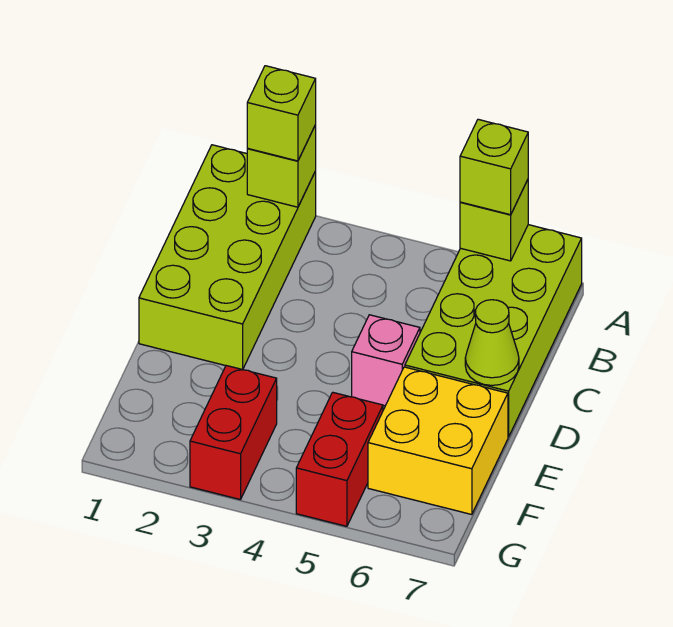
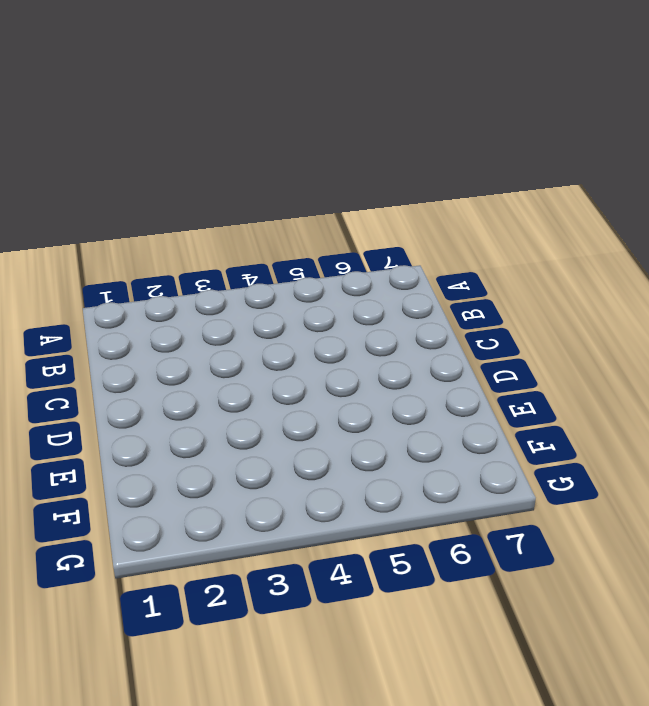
none -> lime 2x4 brick [139,145,316,370]
none -> lime 2x4 brick [405,225,582,437]

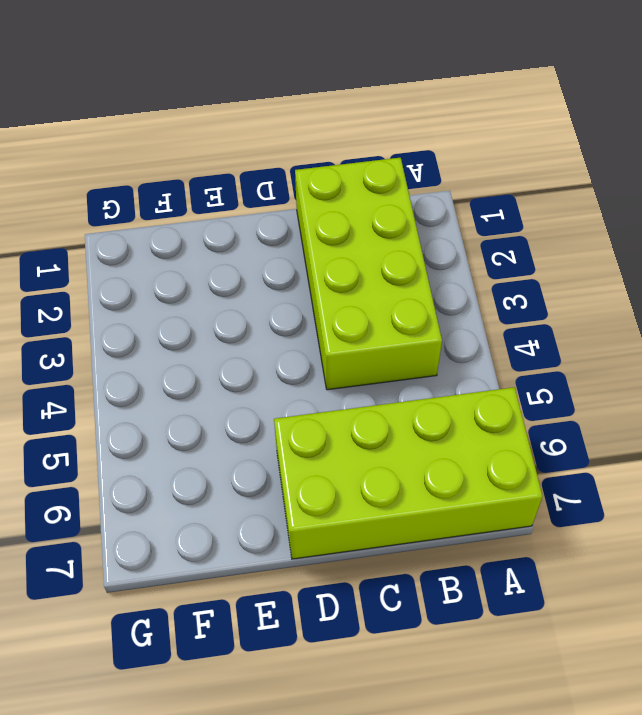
lime 2x4 brick [295,158,442,390] -> lime 2x4 brick turned to [139,145,316,370]
none -> pink 1x1 brick [352,315,420,406]
none -> yellow 2x2 brick [368,367,508,515]

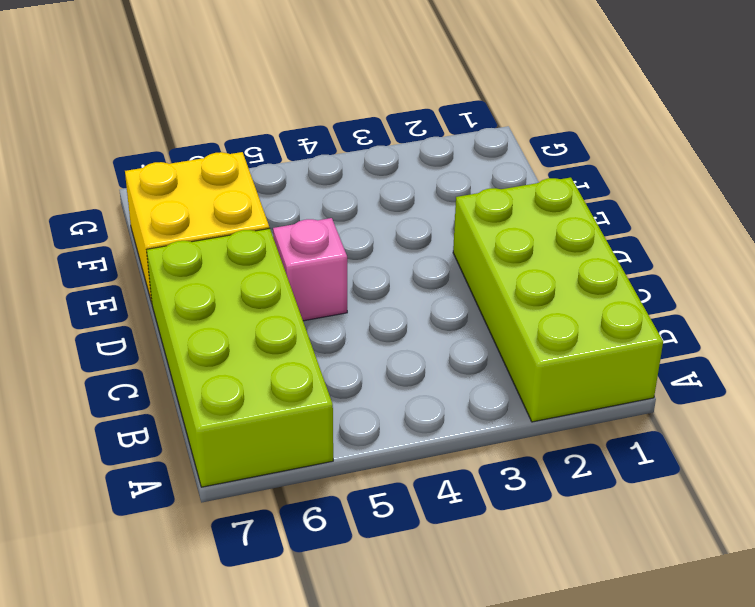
none -> red 1x2 brick [190,366,277,500]
none -> red 1x2 brick [296,392,383,526]

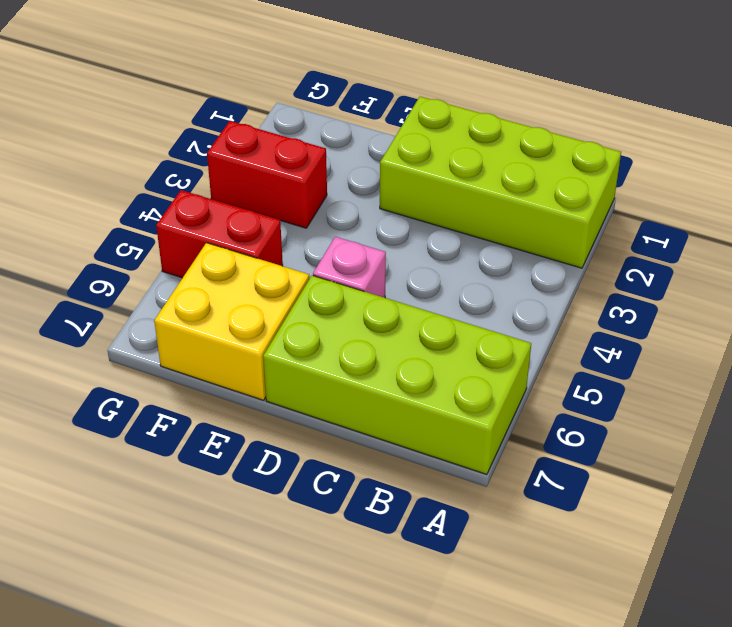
none -> lime 1x1 brick [247,125,316,207]
none -> lime 1x1 brick [460,180,528,261]

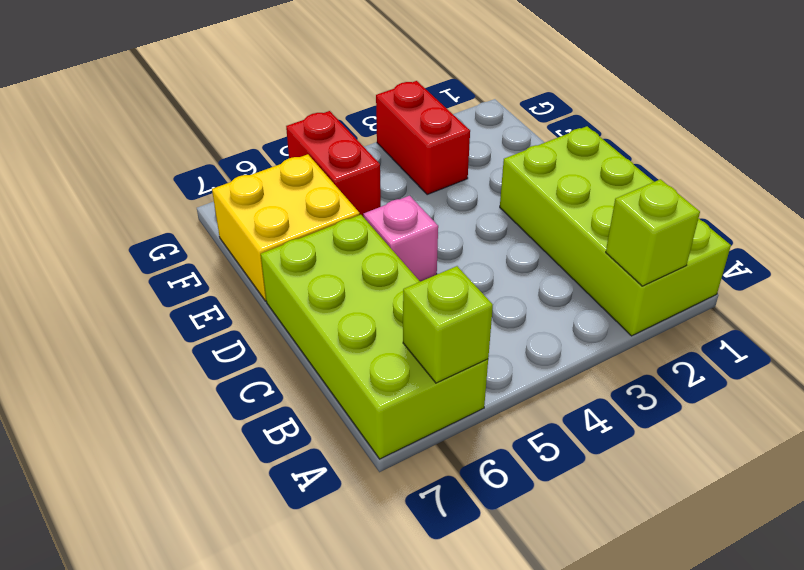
none -> lime 1x1 cone [465,300,519,385]
none -> lime 1x1 brick [247,66,316,161]

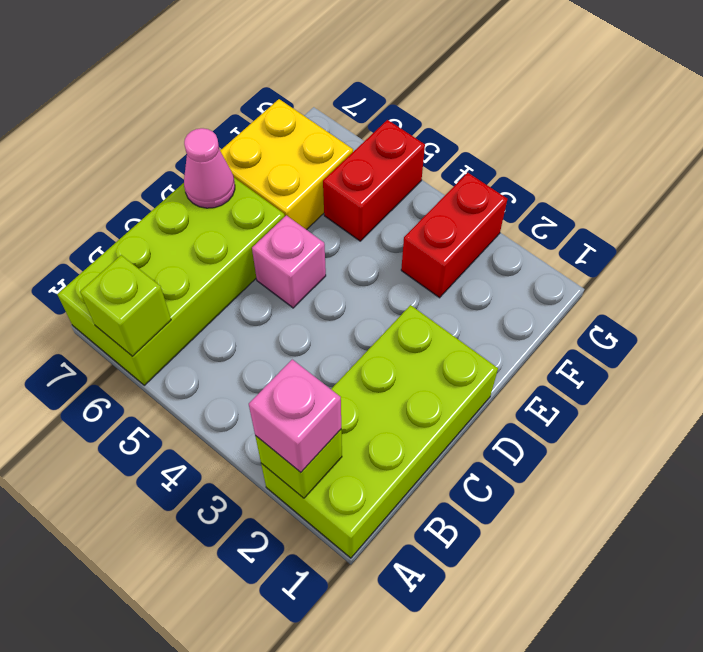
pink 1x1 brick [249,359,341,472] -> lime 1x1 brick [247,66,316,161]
pink 1x1 cone [184,128,235,208] -> lime 1x1 cone [465,300,519,385]
none -> lime 1x1 brick [460,119,528,215]

